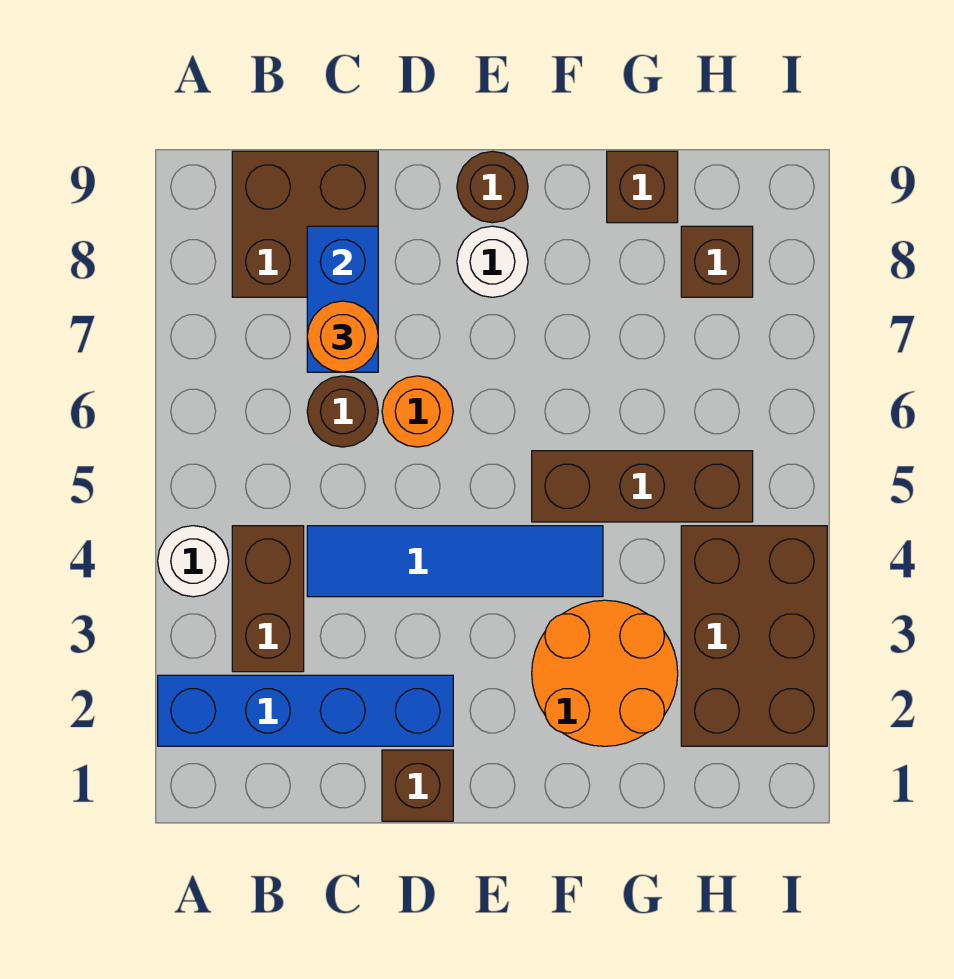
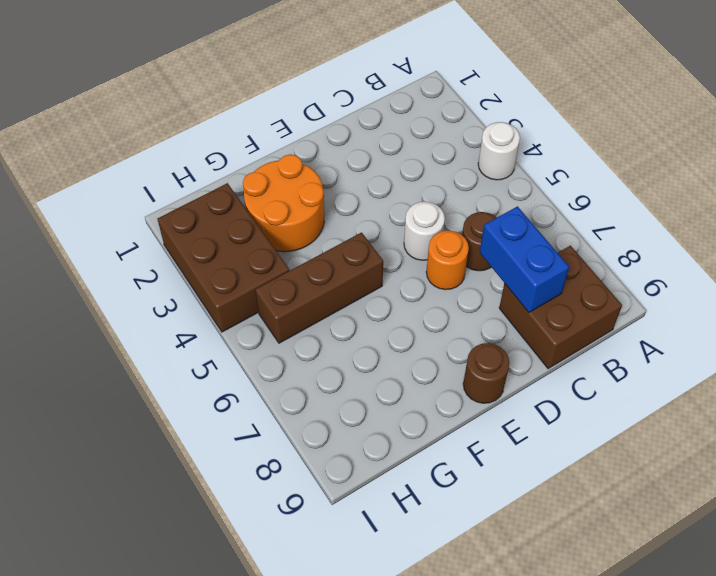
white 1x1 round brick [404,202,445,260] -> white 1x1 round brick moved to [457,226,528,297]
none -> blue 1x4 brick [158,675,453,746]
none -> brown 1x2 brick [232,526,304,672]
none -> blue 1x4 tile [307,526,603,597]

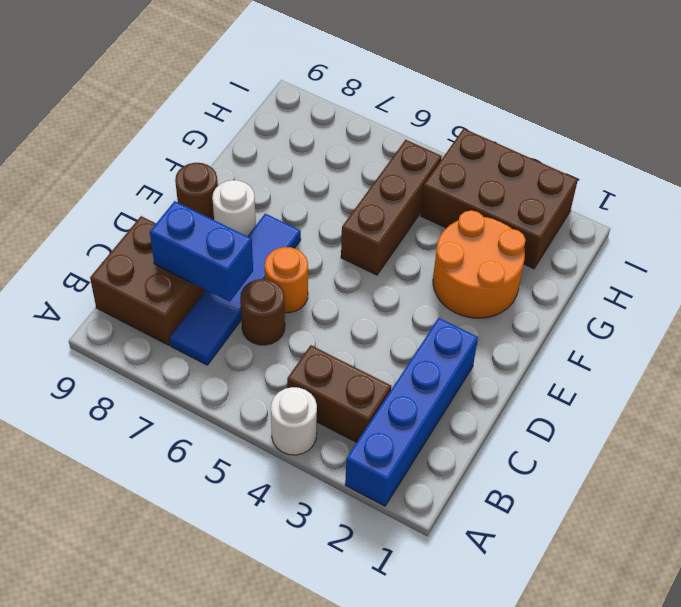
blue 1x4 tile [170,214,301,365] -> blue 1x4 tile moved to [307,526,603,597]
none -> brown 1x1 brick [382,750,453,821]
none -> brown 1x1 brick [607,151,678,223]
none -> brown 1x1 brick [681,226,753,297]

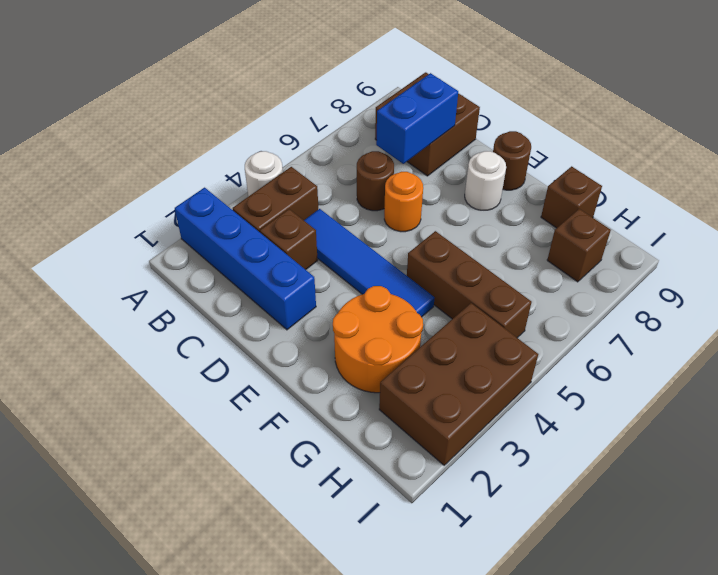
brown 1x1 brick [260,209,318,270] -> brown 1x1 brick moved to [382,750,453,821]
none -> orange 1x1 round brick [307,301,378,372]

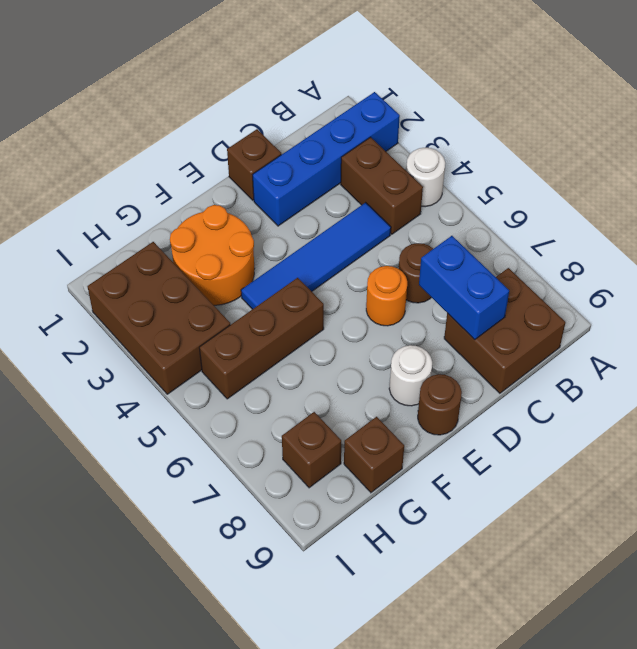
none -> orange 1x1 round brick [307,301,378,372]

